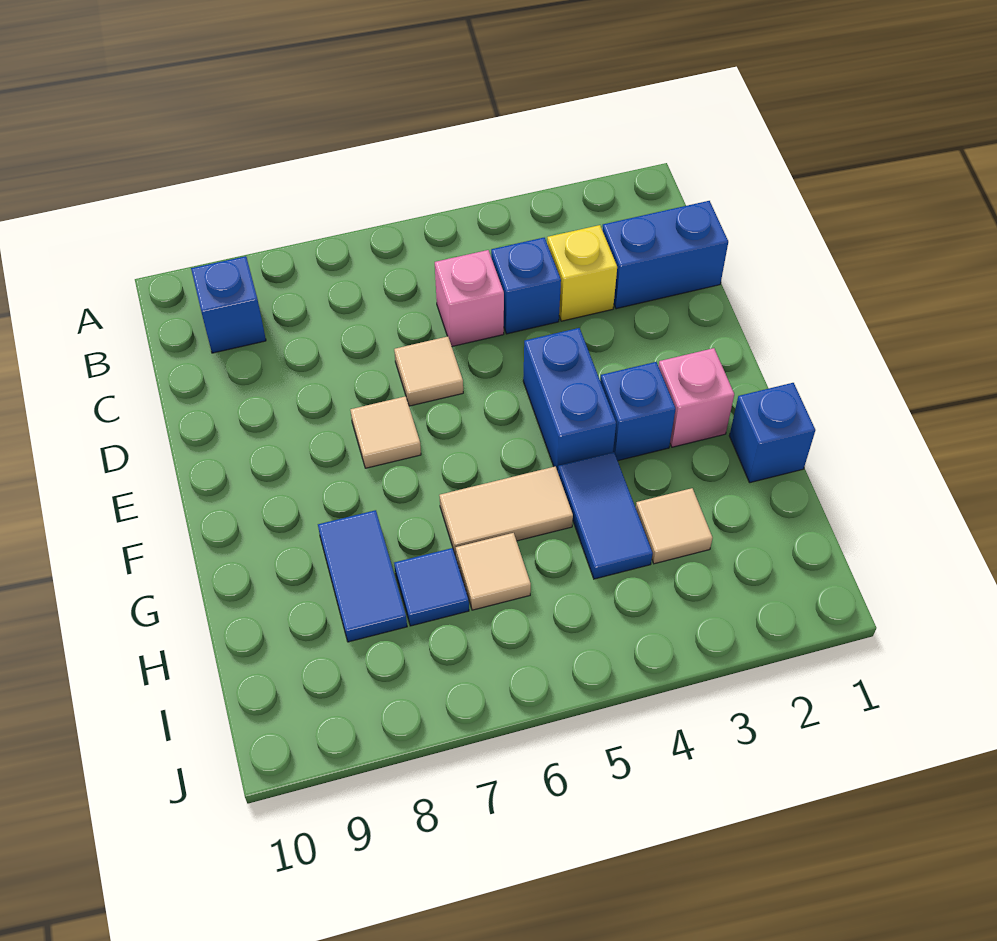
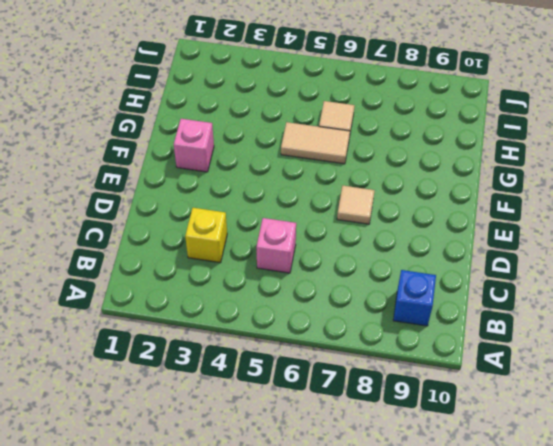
none -> blue 1x2 brick [602,201,728,309]
none -> blue 1x1 brick [491,238,561,334]
none -> tan 1x1 tile [394,336,463,406]

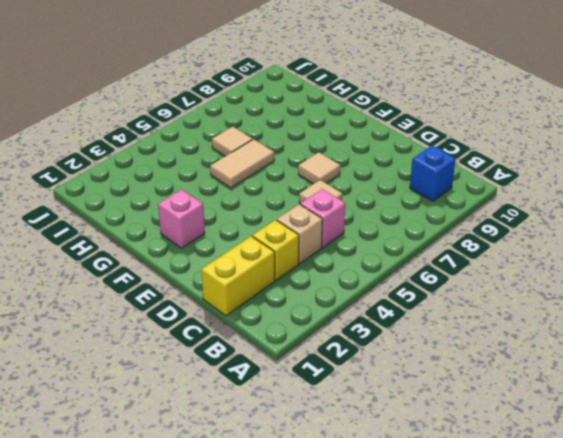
yellow 1x2 brick [201,236,275,316] -> blue 1x2 brick [602,201,728,309]
tan 1x1 brick [277,204,323,264] -> blue 1x1 brick [491,238,561,334]
none -> blue 1x2 brick [523,328,616,472]
none -> blue 1x1 brick [600,362,676,461]
none -> blue 1x1 brick [729,383,815,483]

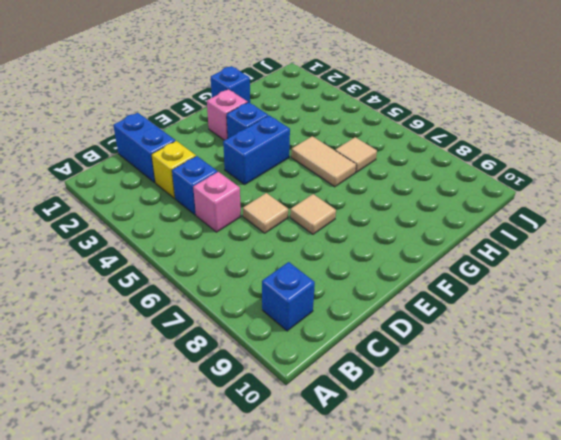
none -> blue 1x2 tile [558,452,653,579]
none -> blue 1x2 tile [318,510,407,642]
none -> tan 1x1 tile [636,488,713,564]

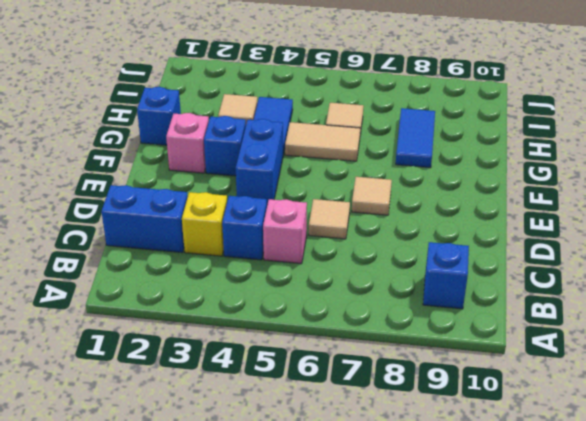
none -> blue 1x1 tile [394,548,469,626]

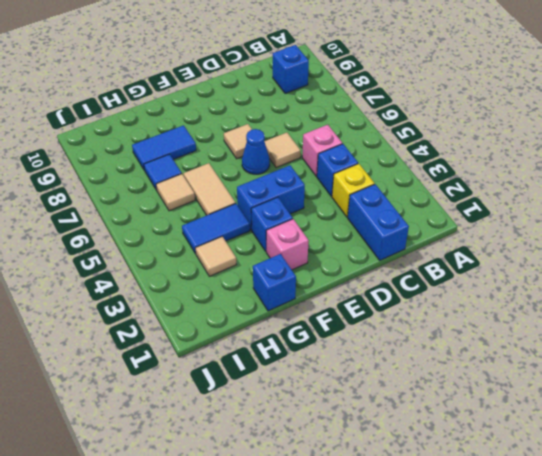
blue 1x1 cone [242,129,270,174] -> none

